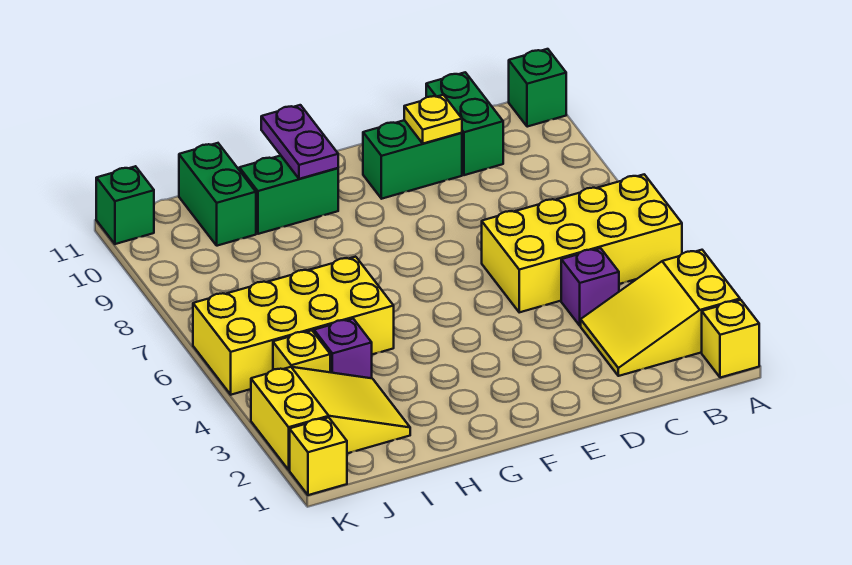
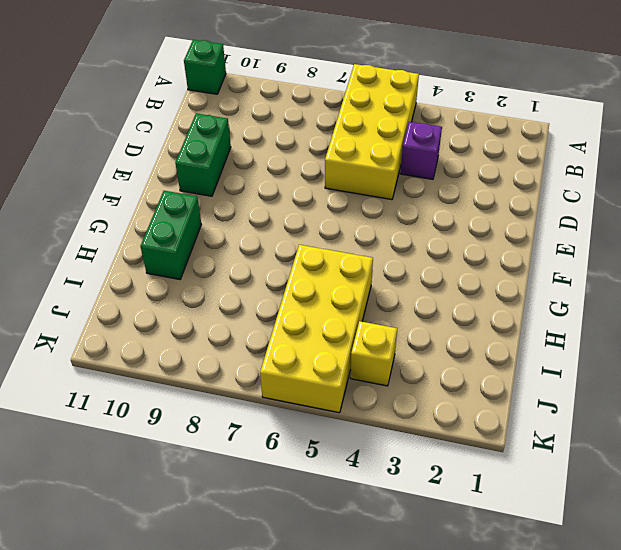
none -> yellow 1x1 brick [702,300,759,378]
none -> yellow 2x3 slope [581,250,740,376]
none -> green 1x2 brick [426,72,503,175]

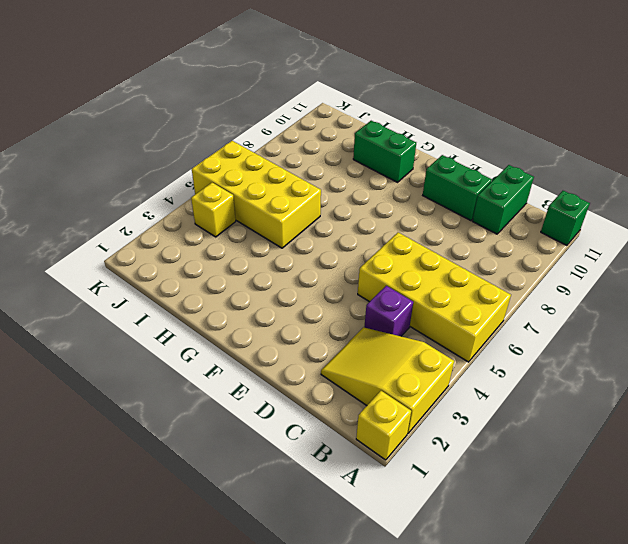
none -> yellow 2x3 slope [251,367,410,470]
none -> purple 1x1 brick [314,319,372,378]
none -> green 1x2 brick [179,143,256,246]

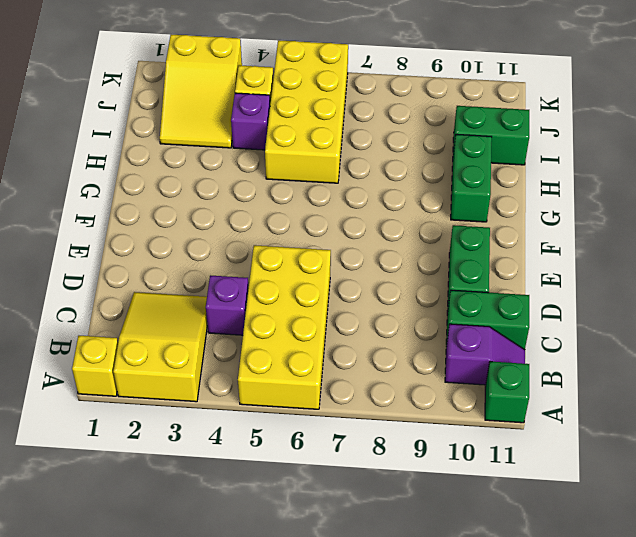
purple 1x2 slope [445,324,525,385] -> none
none -> yellow 1x1 brick [290,417,347,495]
none -> green 1x1 brick [96,166,154,244]
none -> yellow 1x1 plate [404,95,462,144]

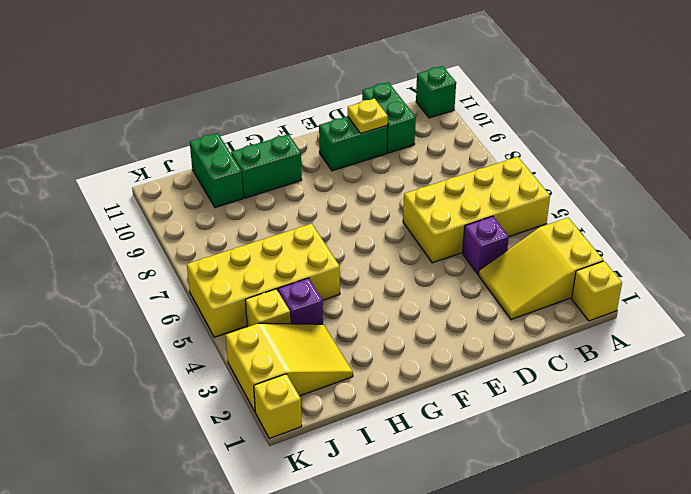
none -> green 1x1 brick [96,166,154,244]
none -> purple 1x2 plate [261,105,338,179]

